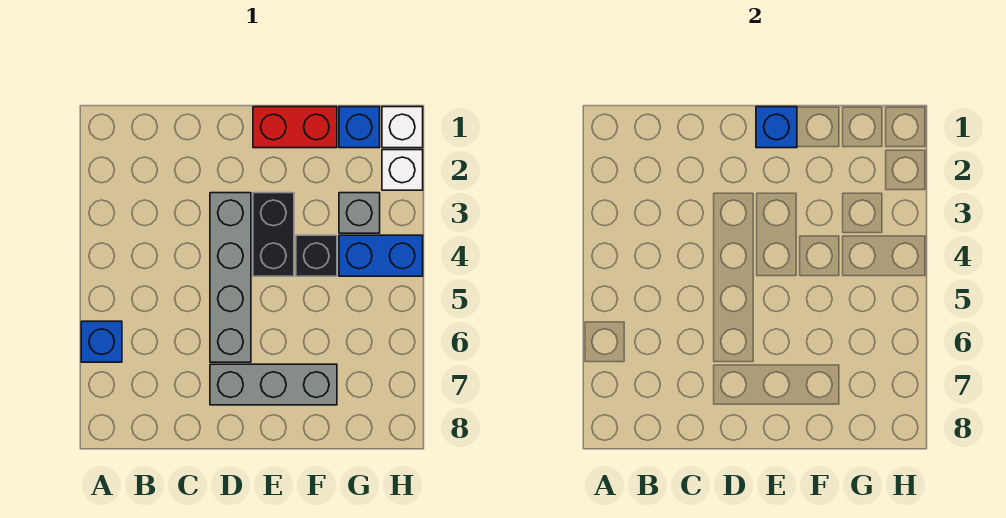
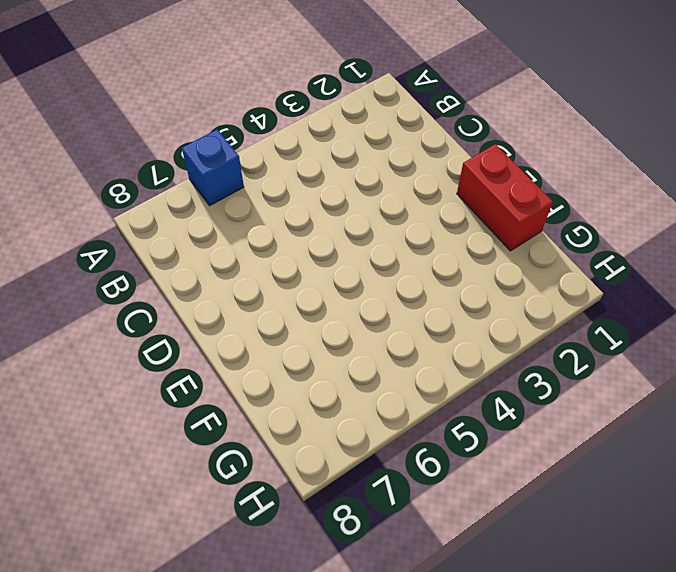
none -> grey 1x4 brick [210,193,251,362]
none -> grey 1x3 brick [210,364,337,405]
none -> black 1x2 brick [253,193,294,276]

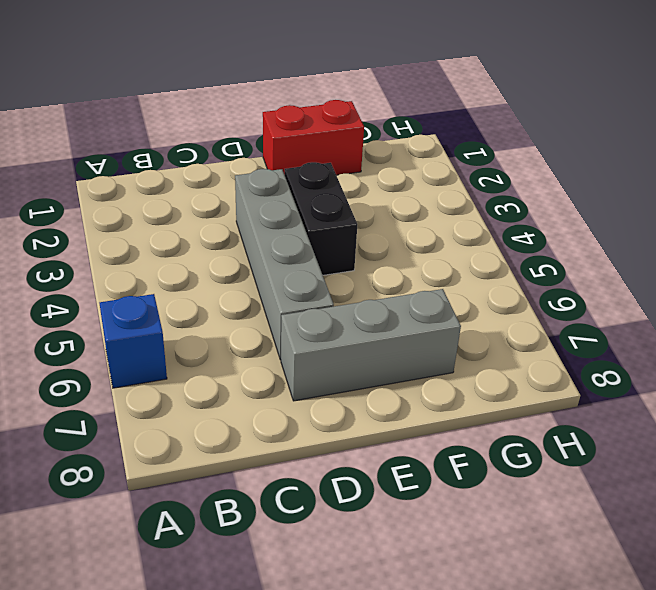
none -> black 1x1 brick [296,235,337,276]
none -> blue 1x1 brick [339,107,380,148]
none -> grey 1x1 brick [339,193,380,233]

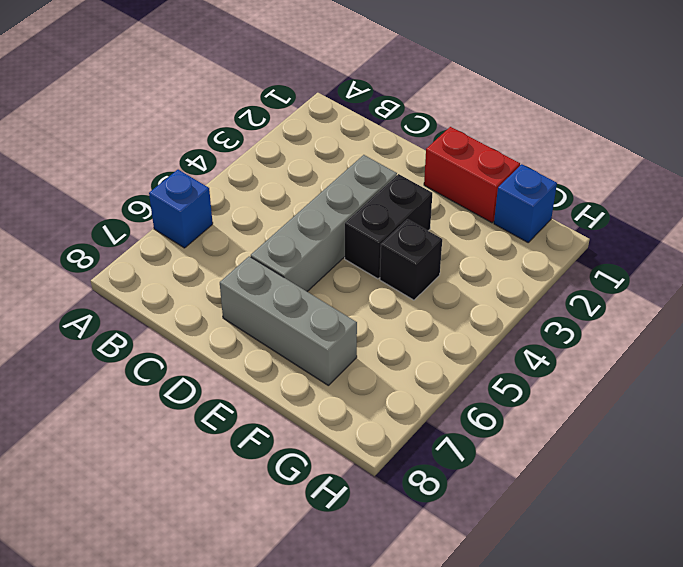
none -> grey 1x1 brick [339,193,380,233]
none -> blue 1x2 brick [339,235,423,276]
none -> white 1x1 brick [382,107,423,148]

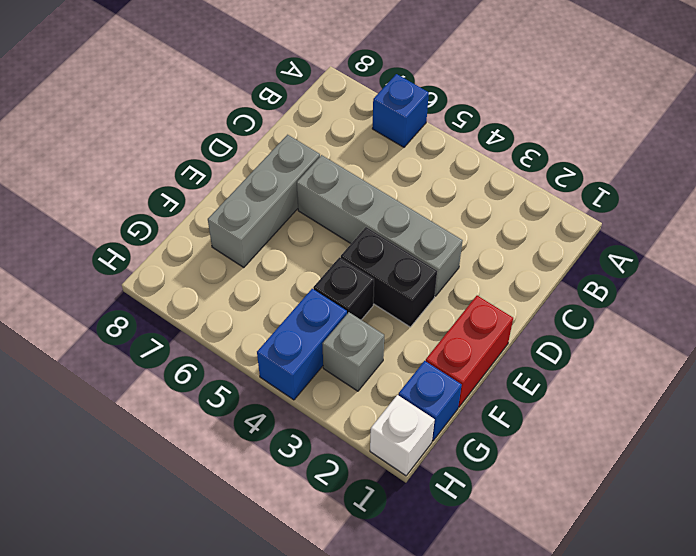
none -> white 1x1 brick [382,150,423,190]
none -> blue 1x1 brick [756,107,797,148]

